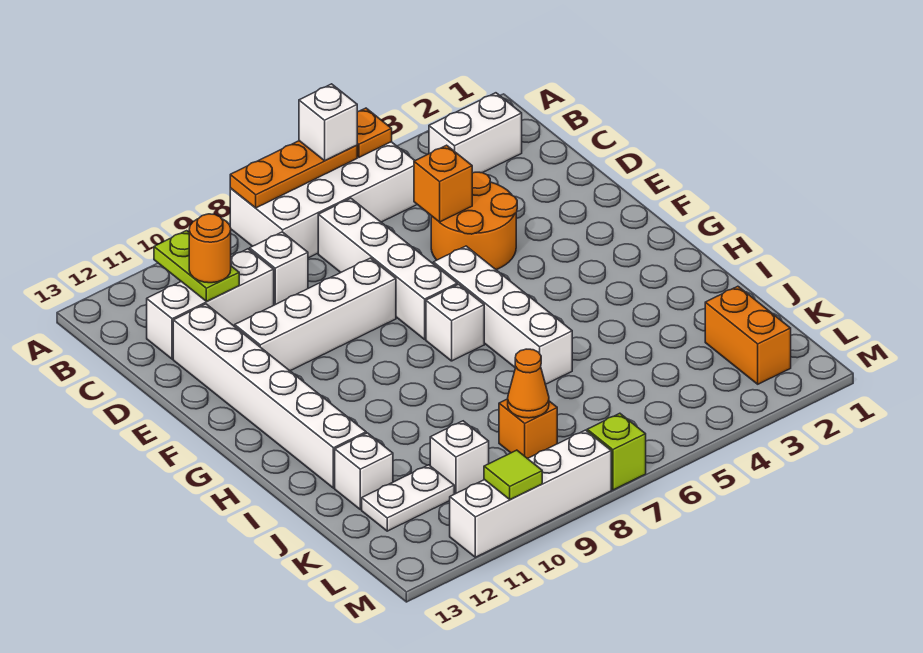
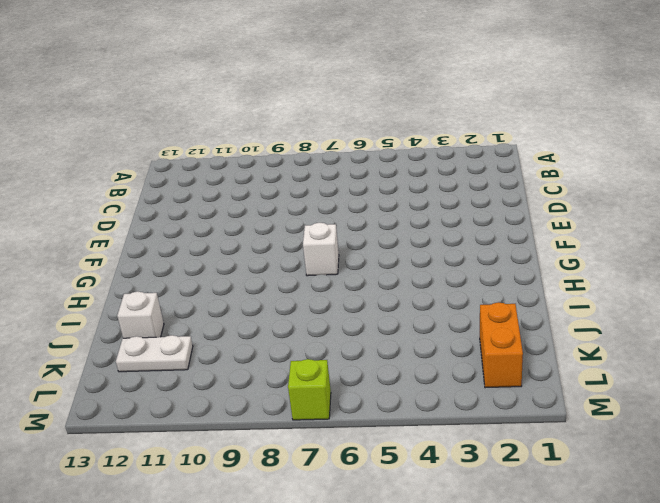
none -> white 2x4 brick [230,142,417,258]
none -> white 1x2 brick [429,93,522,173]
none -> white 1x4 brick [318,198,457,339]

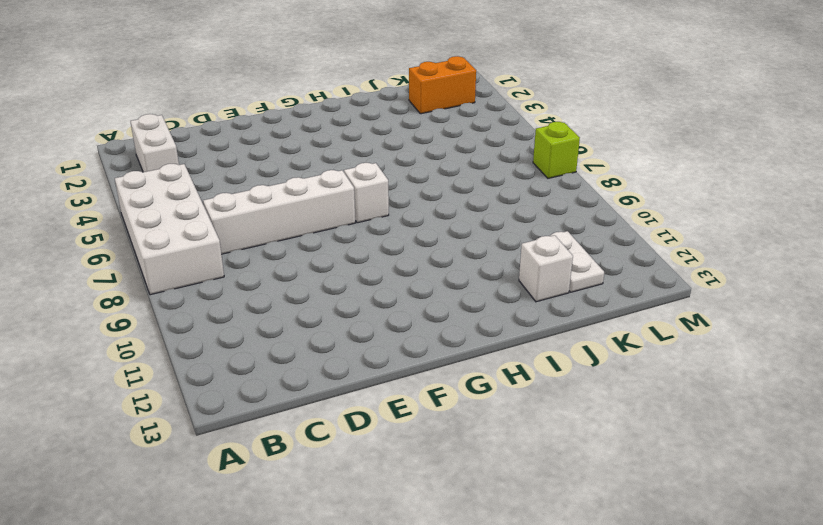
none -> white 1x1 brick [250,232,308,305]
none -> white 1x3 brick [147,249,274,359]
none -> orange 2x2 round brick [431,172,517,270]

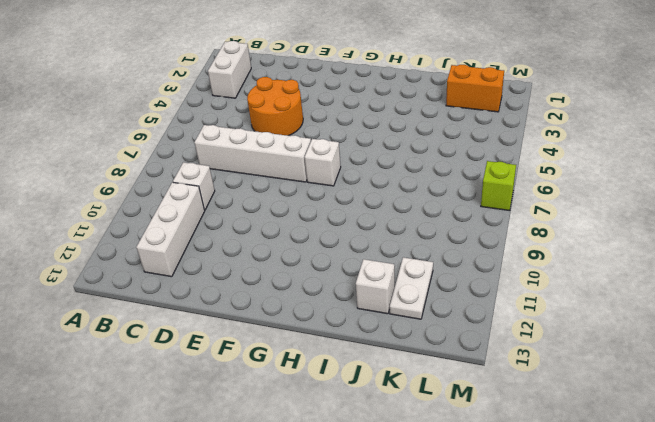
none -> white 2x4 brick [230,142,417,258]
none -> white 1x6 brick [173,304,366,488]
none -> white 1x4 brick [235,258,396,371]

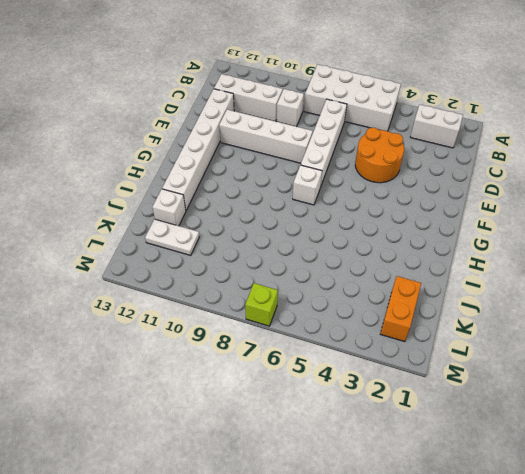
none -> white 1x4 brick [433,246,572,384]
none -> orange 1x1 brick [499,399,557,459]
none -> white 1x1 brick [430,421,489,494]

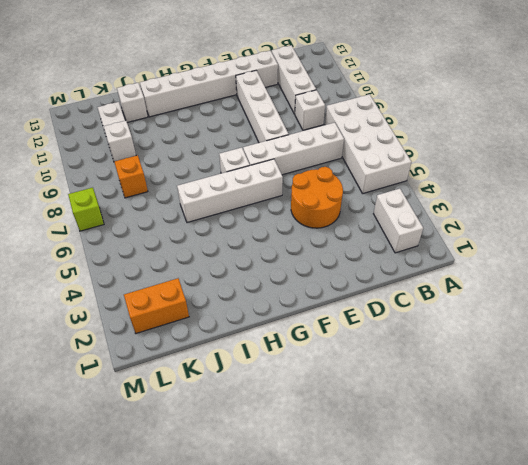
none -> white 1x4 brick [450,430,611,557]
none -> orange 1x1 plate [357,108,392,157]
none -> orange 1x3 plate [230,141,357,208]

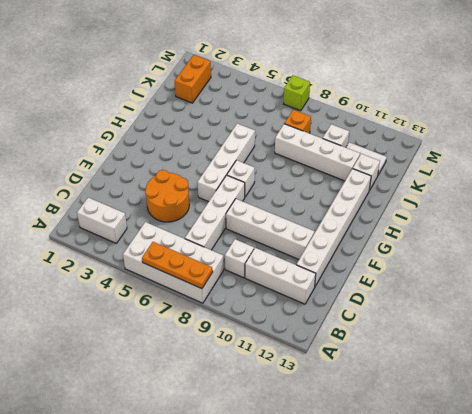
white 1x4 brick [275,124,360,181] -> white 1x4 brick moved to [450,430,611,557]
none -> orange 1x1 plate [357,108,392,157]
none -> lime 1x2 plate [154,231,239,301]
none -> orange 1x1 brick [414,145,472,222]

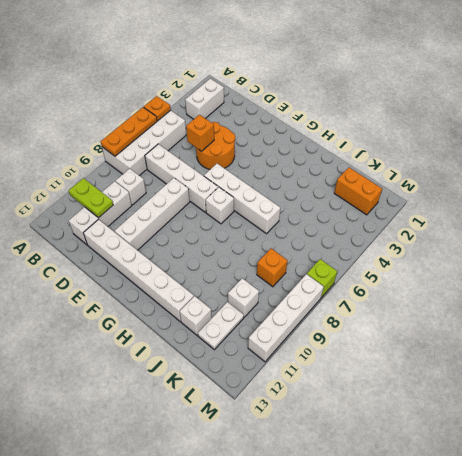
none -> orange 1x1 cone [508,349,549,418]
none -> lime 1x1 tile [484,450,542,499]
none -> white 1x1 brick [299,84,357,161]

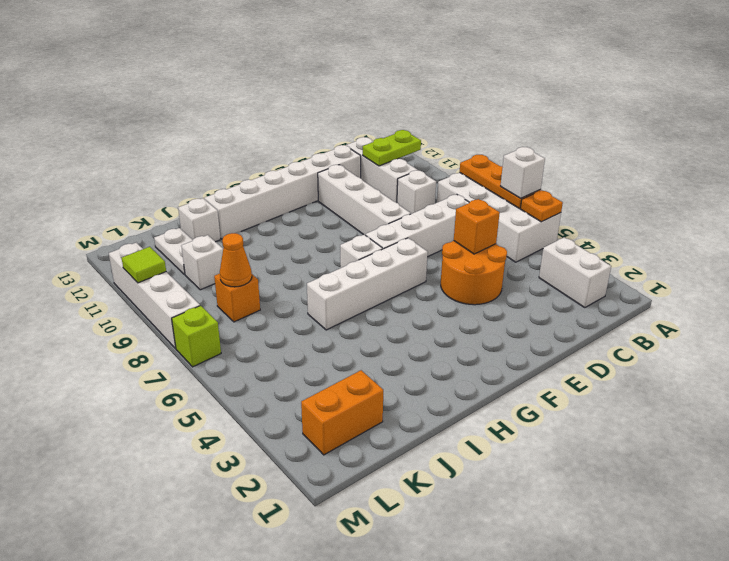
none -> orange 1x1 round brick [189,214,231,283]

